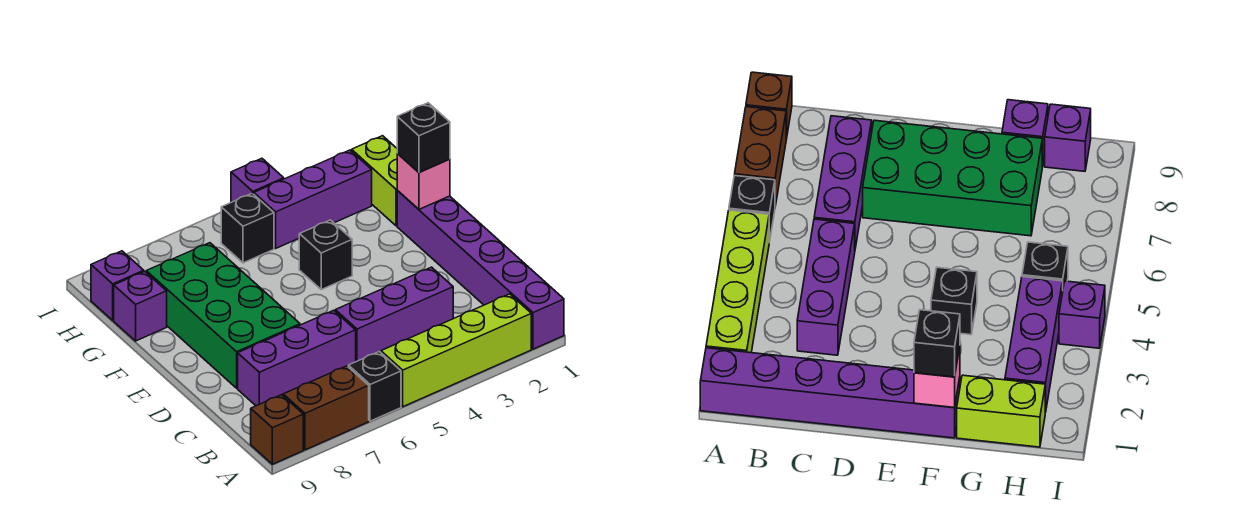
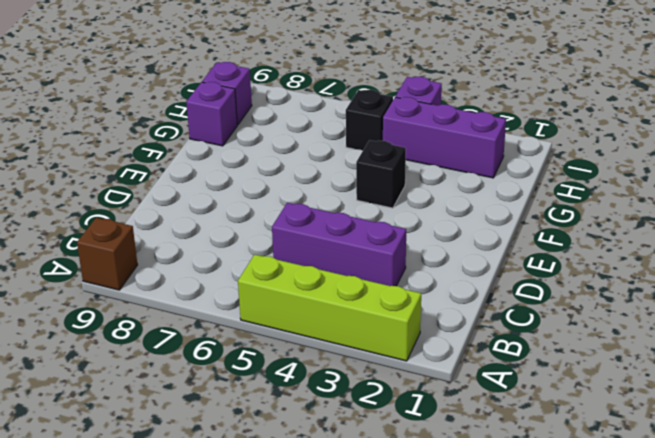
none -> purple 1x6 brick [397,191,564,349]
none -> black 1x1 brick [348,352,401,421]
none -> brown 1x2 brick [283,366,369,450]

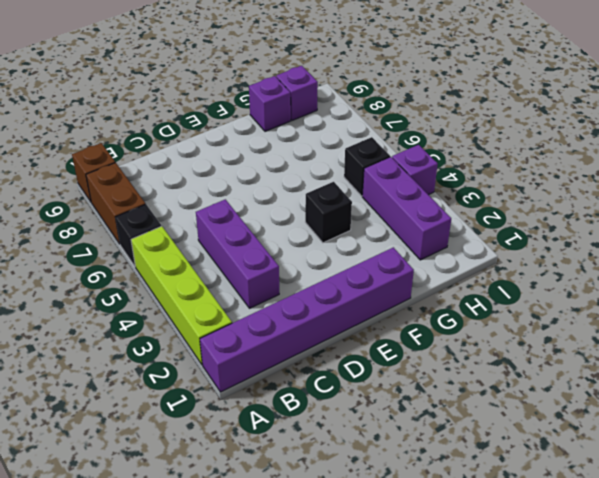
none -> purple 1x3 brick [238,310,356,406]
none -> green 2x4 brick [146,243,300,388]
none -> lime 1x2 brick [352,136,397,226]

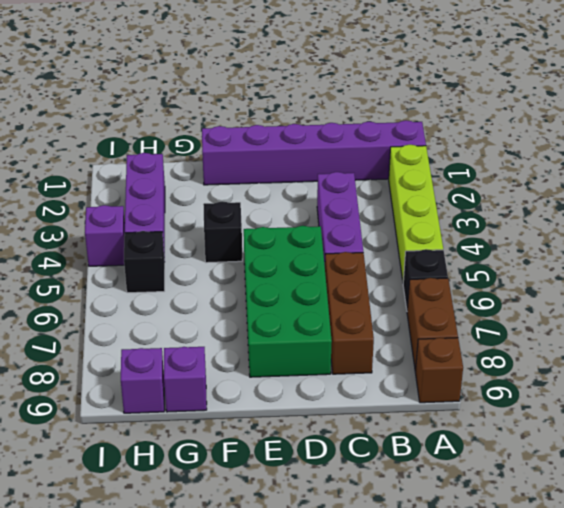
brown 1x3 brick [325,252,374,374] -> purple 1x3 brick [238,310,356,406]
green 2x4 brick [244,226,332,377] -> green 2x4 brick turned to [146,243,300,388]
none -> lime 1x2 brick [352,136,397,226]
none -> pink 1x1 brick [397,154,450,209]
none -> black 1x1 brick [397,103,450,172]

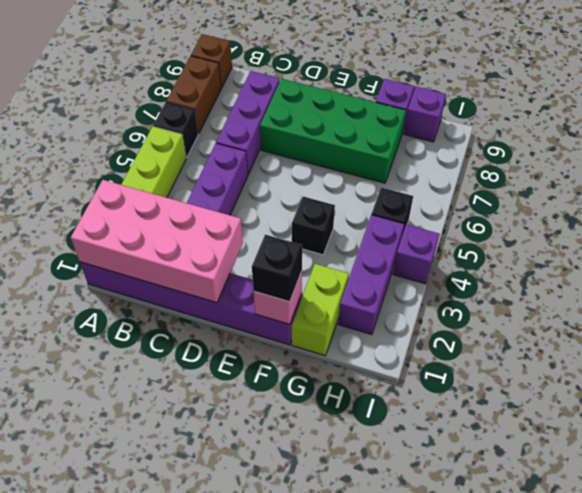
pink 2x4 brick [71,180,243,303] -> none
lime 1x2 brick [292,264,349,356] -> lime 1x2 brick turned to [352,136,397,226]

